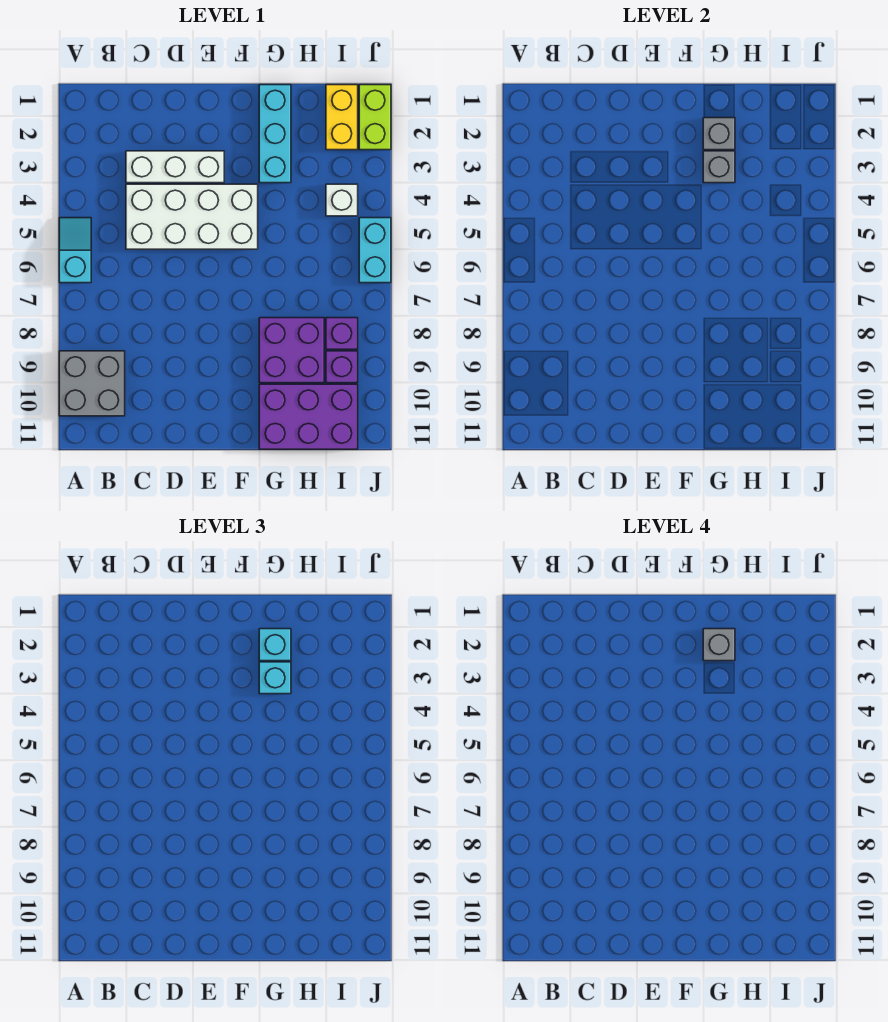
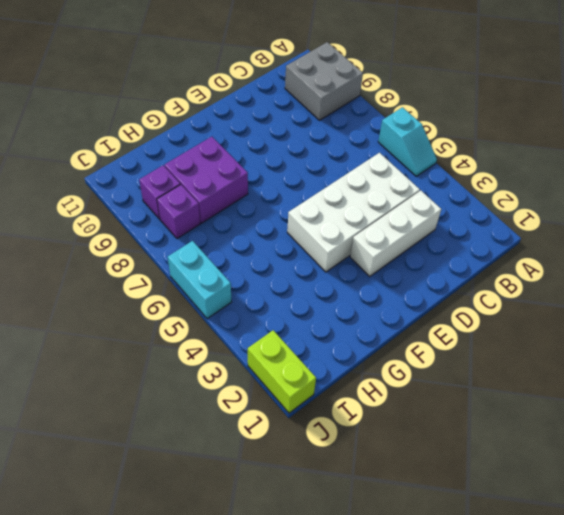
none -> cyan 1x3 brick [259,85,291,183]
none -> purple 2x3 brick [259,384,358,449]
none -> yellow 1x2 brick [326,85,358,150]

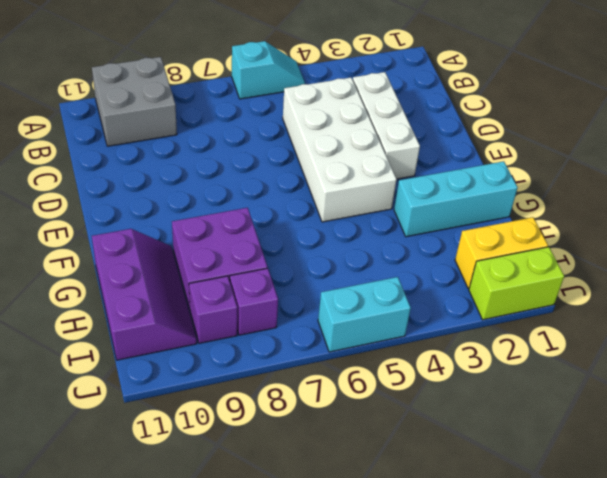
purple 2x3 slope [92,229,197,360] -> purple 2x3 brick [259,384,358,449]
none -> white 1x1 brick [326,184,358,216]
none -> grey 1x1 brick [703,118,735,150]
none -> grey 1x1 brick [703,151,735,183]

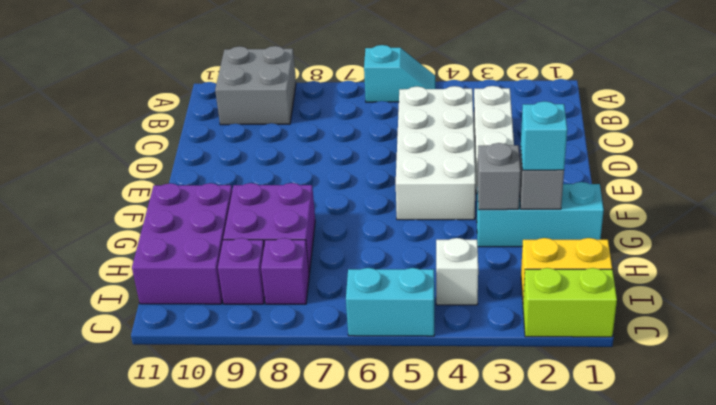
none -> cyan 1x1 brick [259,662,291,694]
none -> grey 1x1 brick [703,629,735,661]

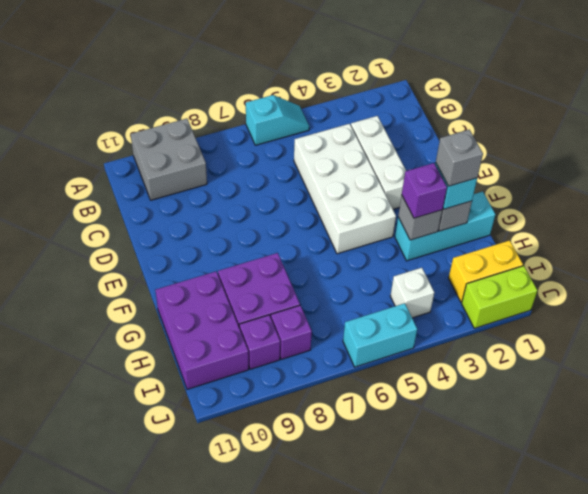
purple 1x1 brick [402,163,447,218] -> cyan 1x1 brick [259,662,291,694]

